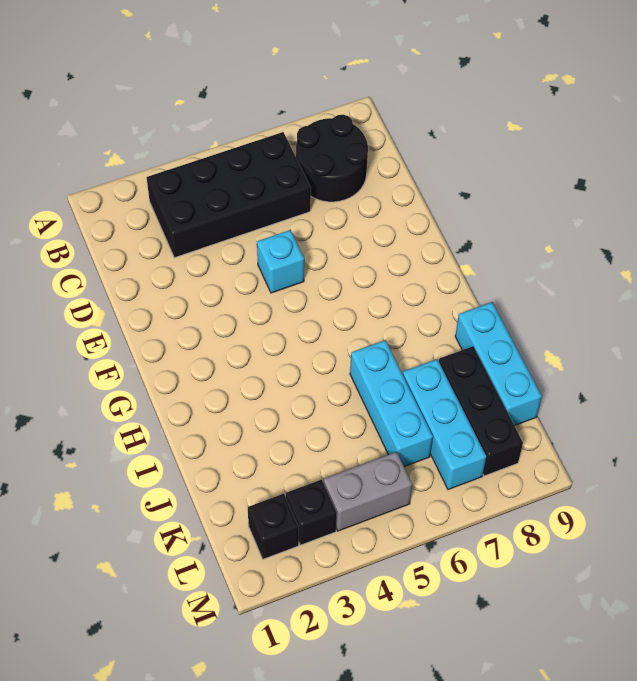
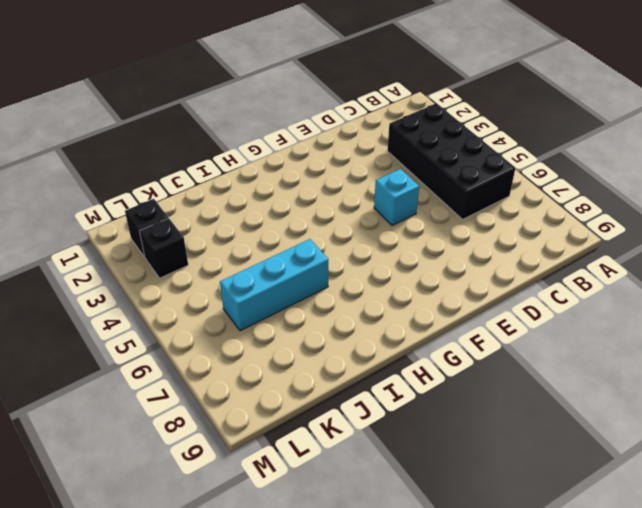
none -> black 2x2 round brick [296,115,368,202]
none -> cyan 1x3 brick [455,302,542,426]

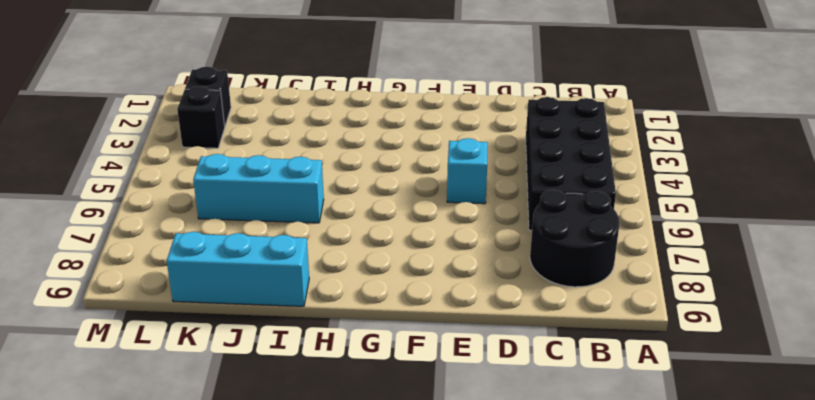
none -> cyan 1x3 brick [403,359,486,490]
none -> black 1x3 brick [439,346,523,476]

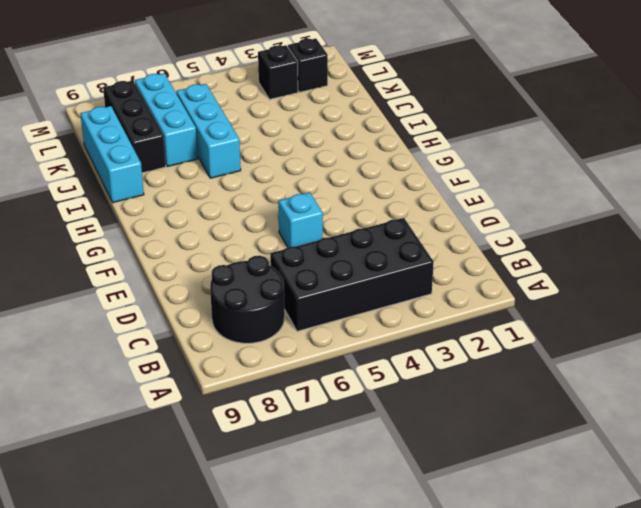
none -> grey 1x2 brick [324,452,412,531]

